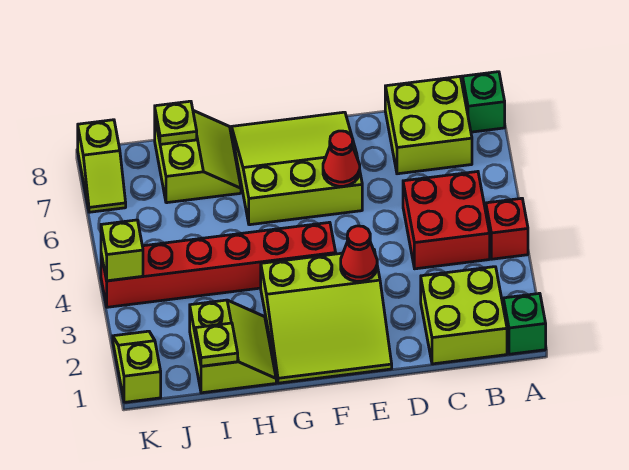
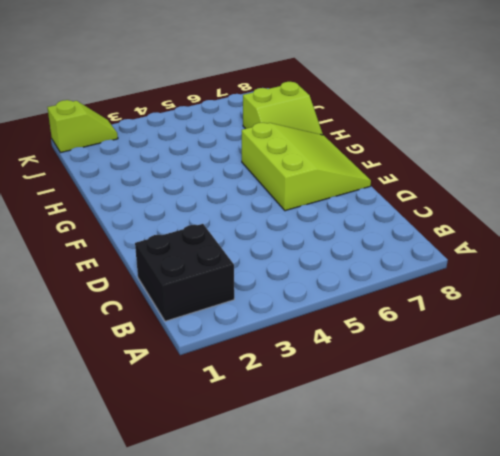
black 2x2 brick [135,224,234,321] -> lime 2x2 brick [421,267,507,364]
none -> green 1x1 brick [503,293,546,354]
none -> red 1x1 brick [486,198,528,259]
none -> green 1x1 brick [462,72,505,132]

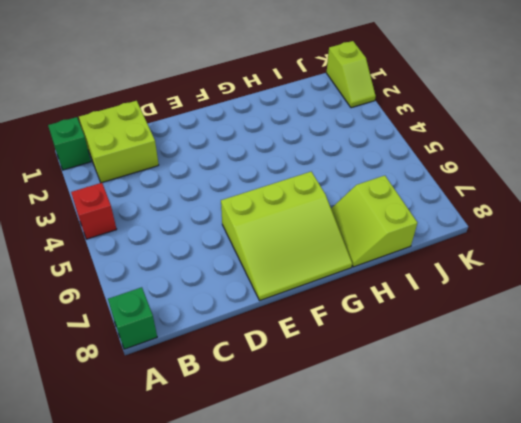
none -> red 2x2 brick [403,172,490,269]
none -> lime 2x2 brick [385,77,472,174]
none -> lime 3x3 slope [261,249,392,383]

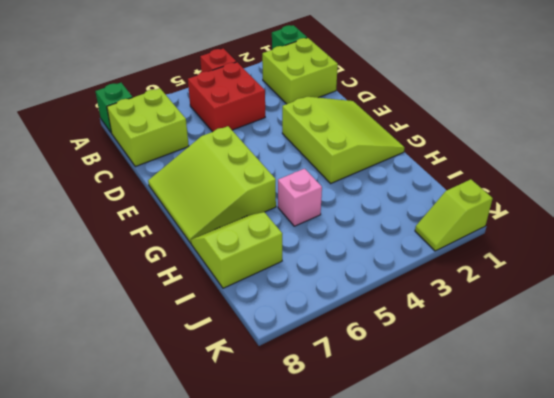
pink 1x1 brick [278,169,322,226] -> none
none -> red 1x6 brick [101,222,336,307]
none -> lime 2x2 slope [190,300,276,393]
none -> lime 1x2 slope [78,120,126,212]

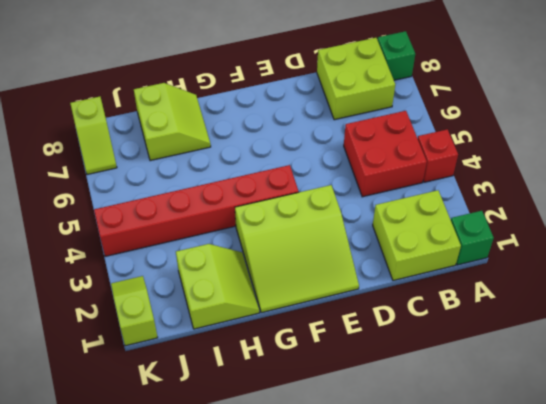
none -> lime 3x3 slope [232,112,362,225]
none -> red 1x1 cone [341,226,377,281]
none -> red 1x1 cone [323,131,360,186]

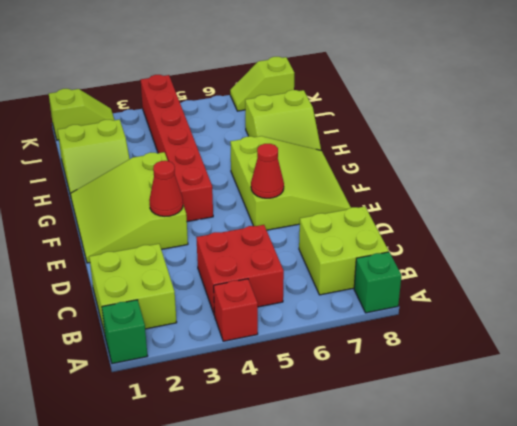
none -> lime 1x1 plate [195,323,238,366]
none -> lime 1x1 plate [155,101,197,144]
none -> lime 1x1 brick [101,220,143,281]

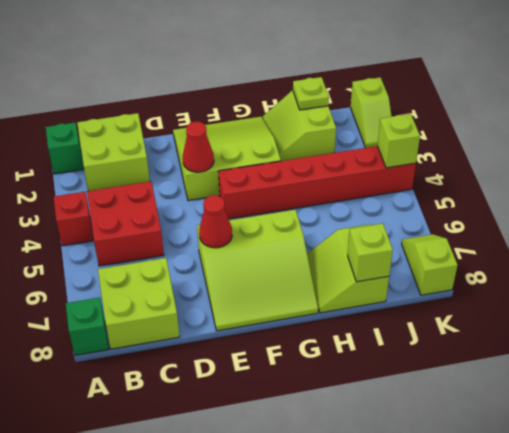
lime 1x1 brick [348,223,393,282] -> lime 1x1 plate [155,101,197,144]

